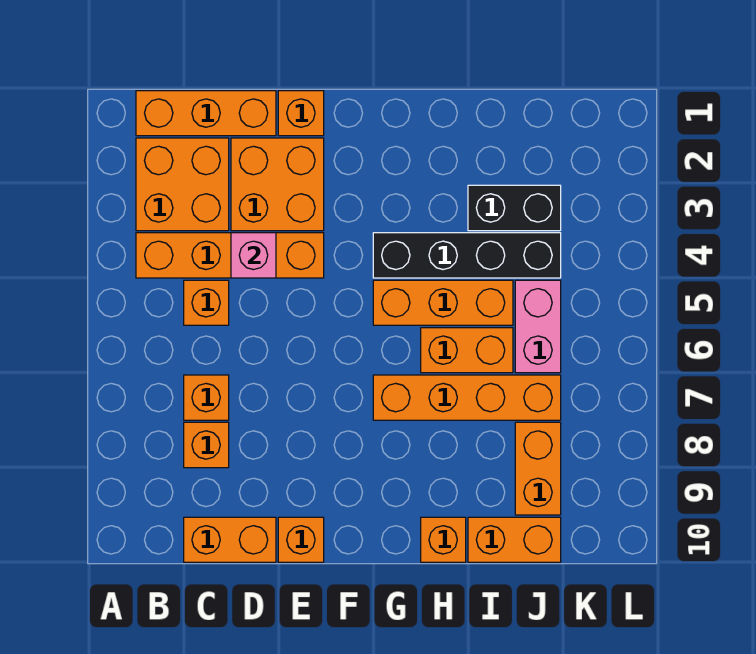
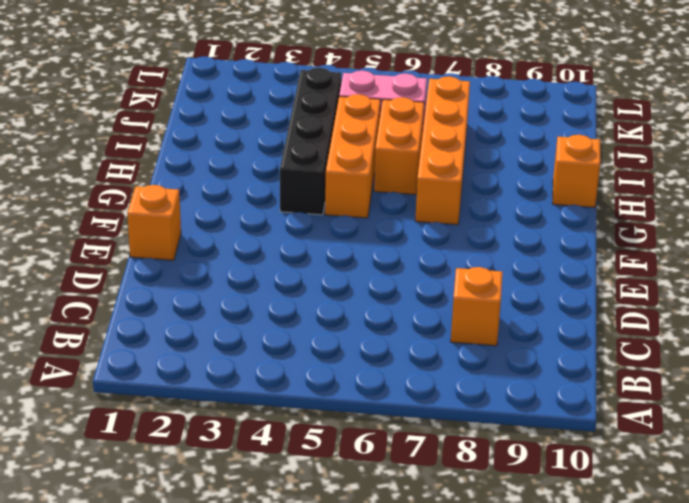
none -> orange 1x3 brick [136,91,276,136]
none -> orange 2x2 brick [136,138,229,231]
none -> orange 1x4 brick [136,233,324,278]

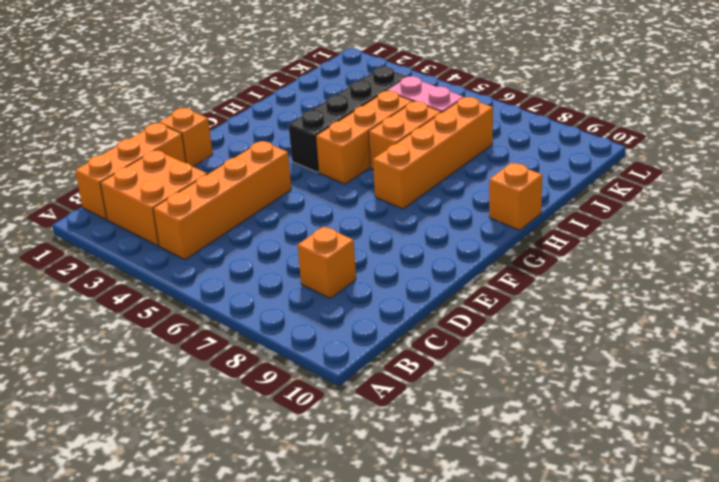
none -> orange 1x1 brick [184,280,229,325]
none -> orange 1x1 brick [184,375,229,420]
none -> orange 1x2 brick [184,517,276,562]

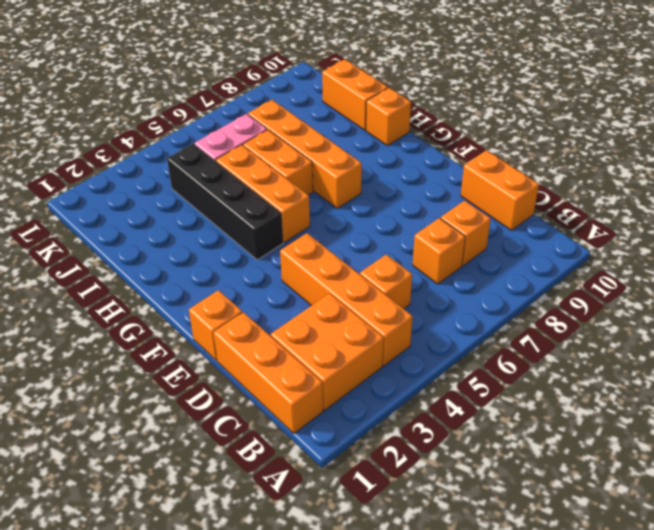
none -> orange 2x2 brick [231,138,324,231]
none -> orange 1x1 brick [278,517,324,562]
none -> black 1x2 brick [468,185,561,231]

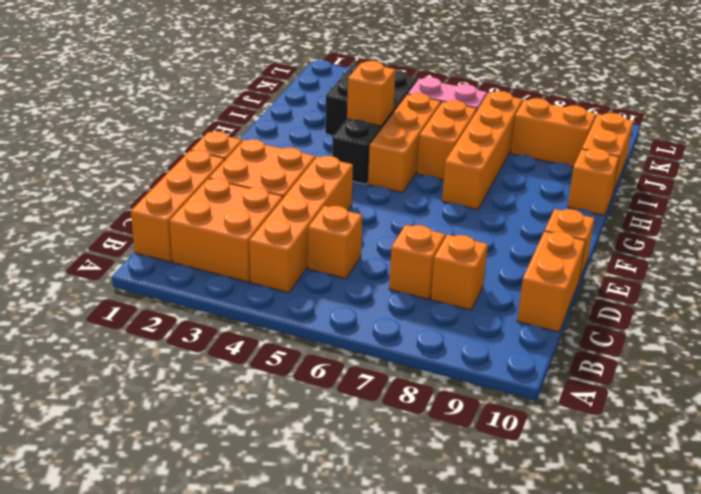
orange 1x1 brick [347,61,396,126] -> none
none -> pink 1x1 brick [231,233,276,278]

